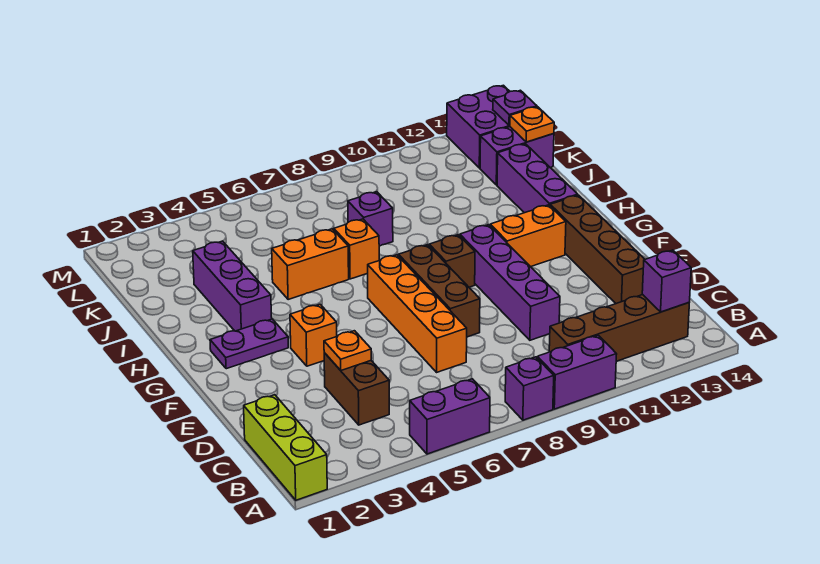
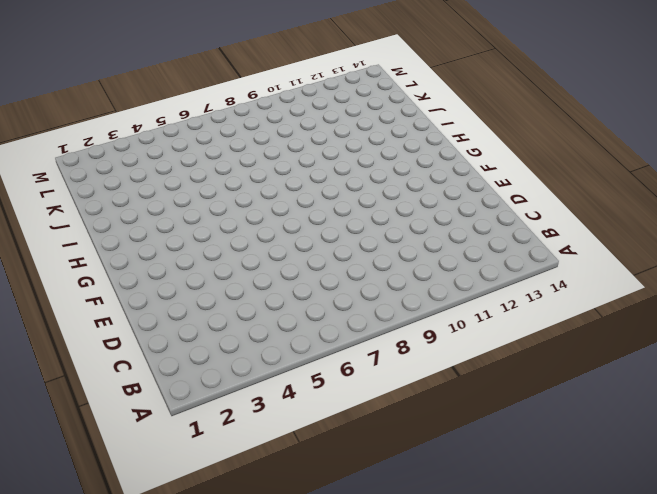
none -> lime 1x3 brick [244,395,327,500]
none -> purple 1x2 brick [410,379,490,454]
none -> purple 1x1 brick [505,357,554,420]

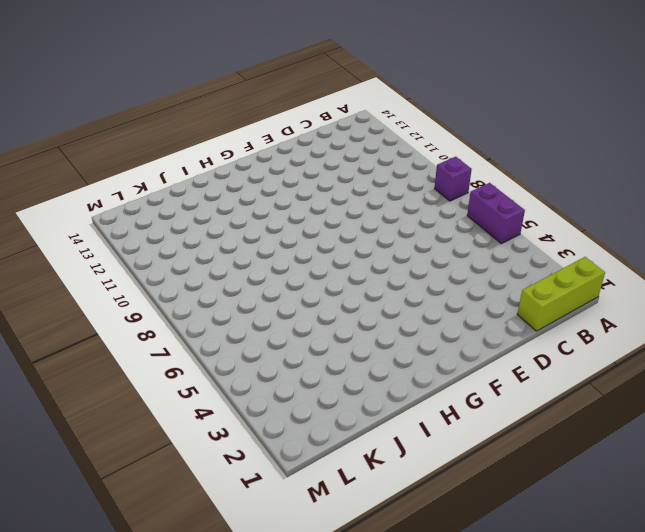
none -> purple 1x2 brick [537,335,617,409]
none -> brown 1x4 brick [549,295,689,361]
none -> brown 1x2 brick [324,353,389,425]

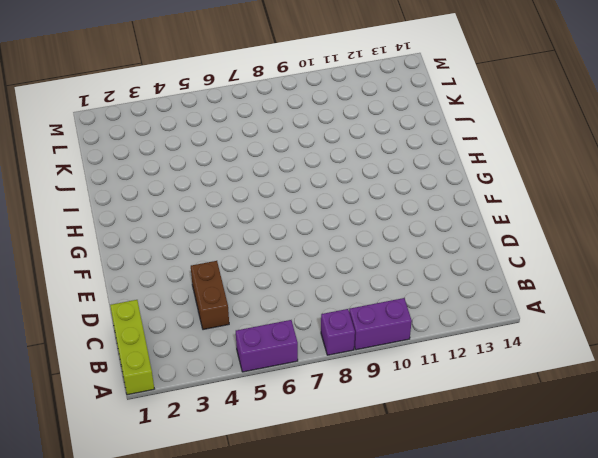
none -> brown 1x4 brick [549,295,689,361]
none -> orange 1x4 brick [368,255,467,372]
none -> purple 1x4 brick [460,225,560,340]

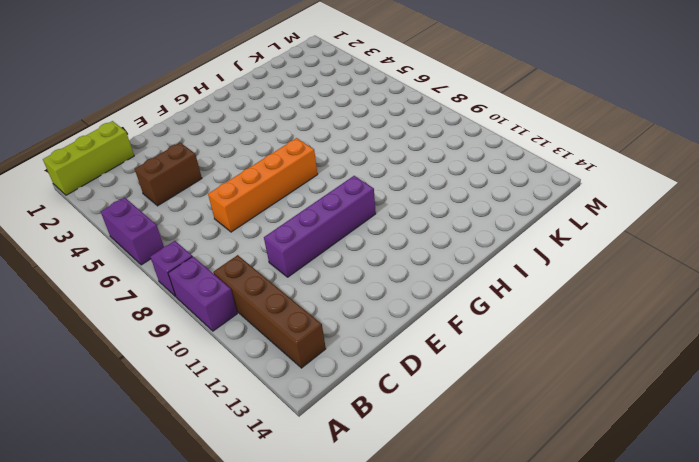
none -> brown 1x4 brick [550,195,645,304]
none -> brown 1x3 brick [399,245,480,337]
none -> orange 1x1 brick [290,304,337,366]

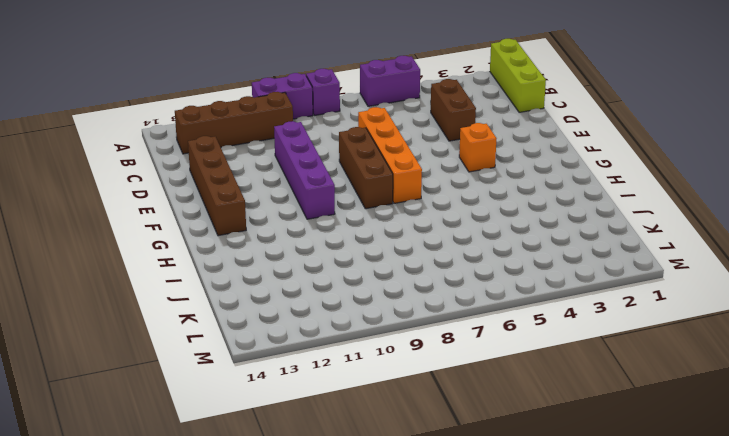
none -> purple 1x2 plate [210,319,288,369]
none -> brown 1x1 brick [429,235,475,287]
none -> orange 1x2 brick [490,205,566,267]

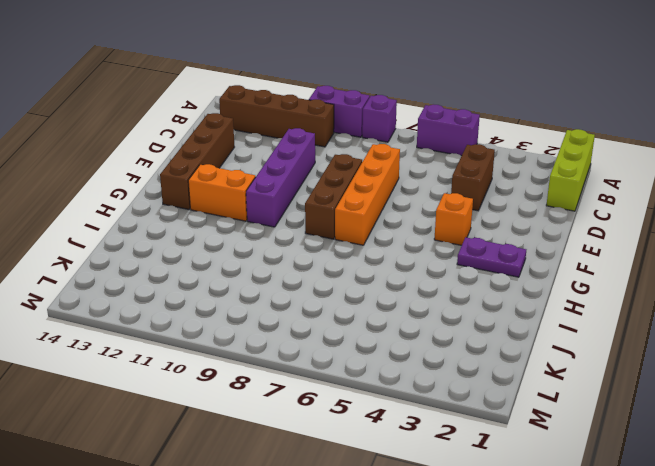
none -> brown 1x1 brick [429,235,475,287]
none -> purple 1x3 brick [193,241,272,331]
none -> purple 1x3 brick [497,144,578,213]

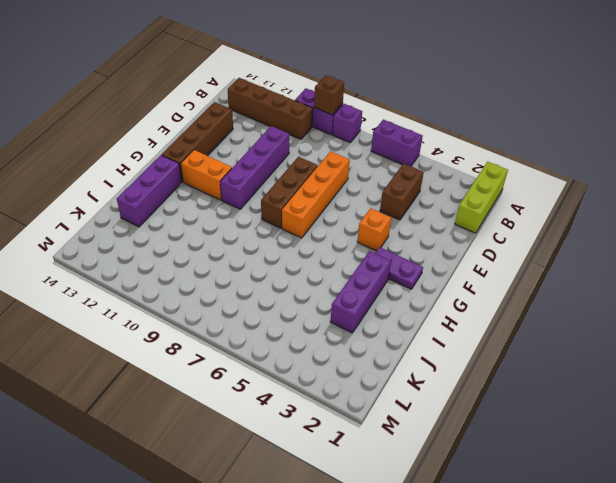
brown 1x1 brick [314,75,344,115] -> brown 1x1 brick moved to [429,235,475,287]
none -> orange 1x2 brick [272,229,349,300]
none -> orange 1x1 brick [334,219,379,279]
none -> purple 1x1 brick [348,192,393,246]

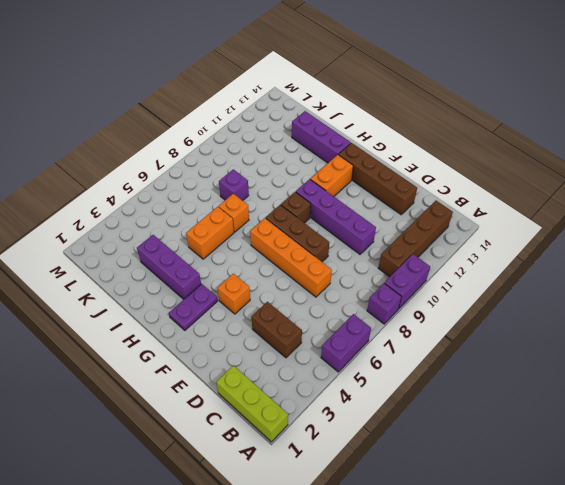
none -> purple 1x2 brick [480,127,554,185]
none -> purple 2x2 brick [447,85,510,168]
none -> purple 1x1 brick [642,250,691,312]

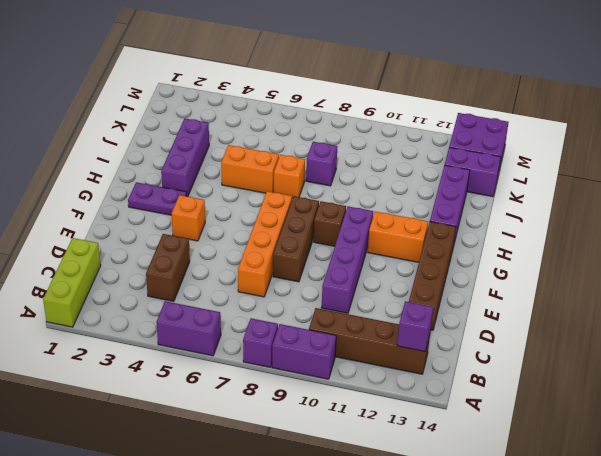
none -> orange 1x1 plate [324,331,371,370]
none -> orange 1x1 plate [510,107,554,142]
none -> purple 1x1 plate [493,90,537,125]

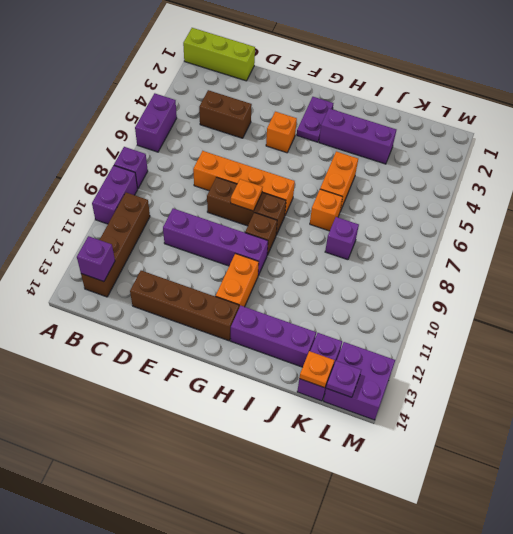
orange 1x1 plate [231,179,263,211] -> orange 1x1 plate moved to [324,331,371,370]

